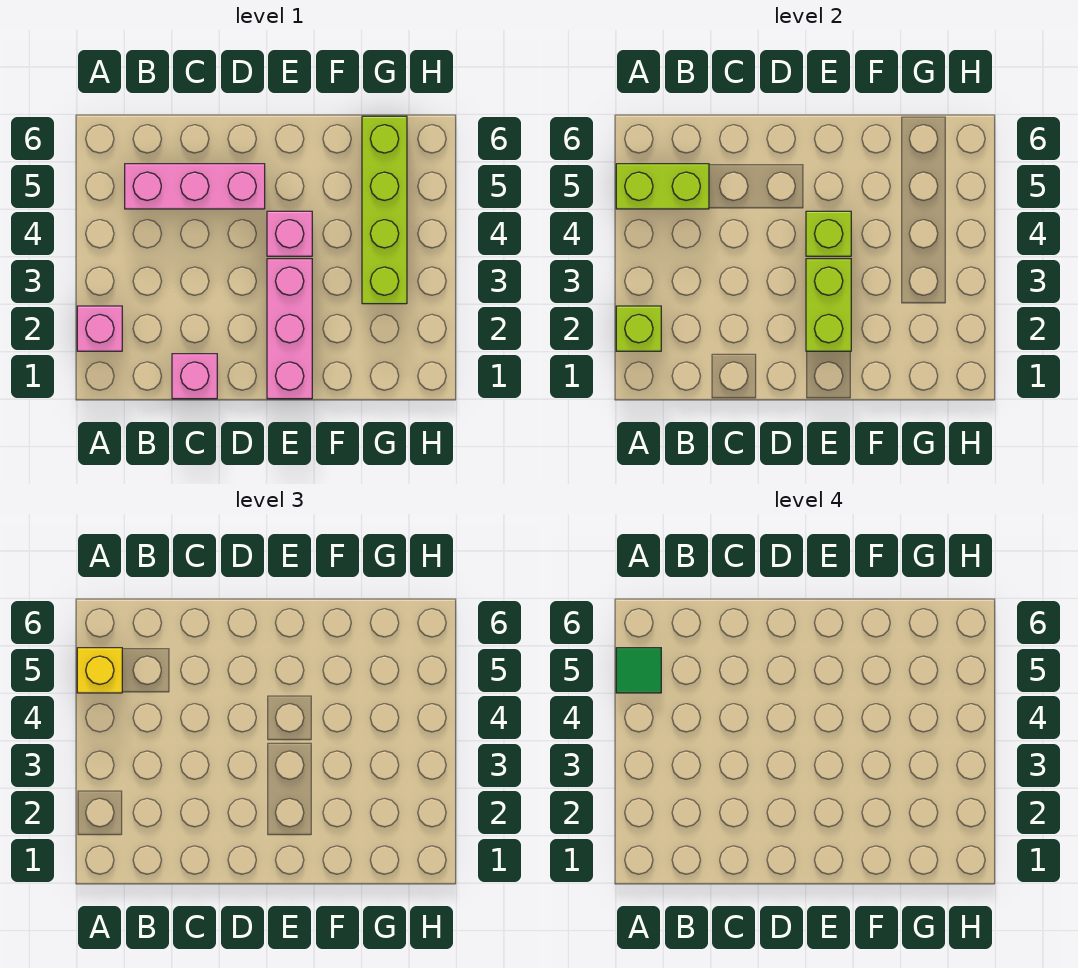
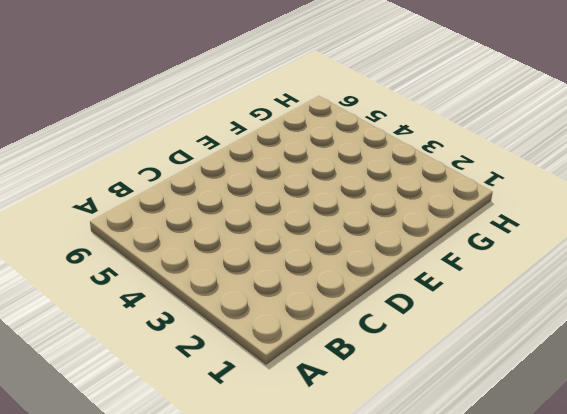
none -> pink 1x1 brick [77,306,122,351]
none -> pink 1x3 brick [125,164,265,209]
none -> pink 1x1 brick [172,354,217,399]

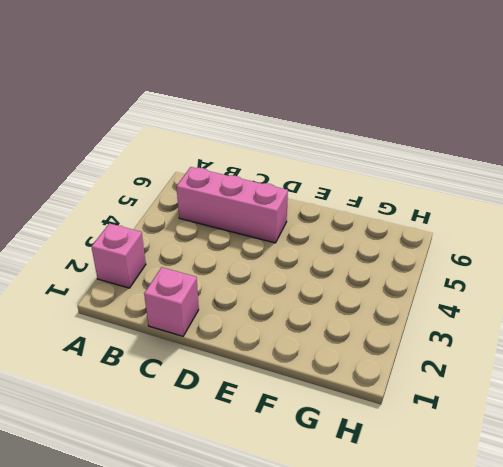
none -> pink 1x3 brick [267,259,312,399]
none -> pink 1x1 brick [267,211,312,256]
none -> lime 1x4 brick [362,116,407,304]

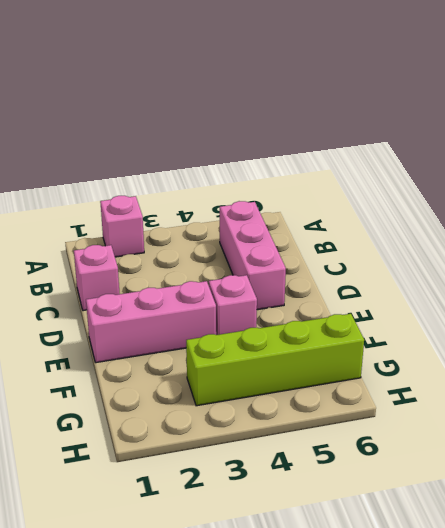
none -> lime 1x1 brick [616,306,661,351]
none -> lime 1x2 brick [616,164,709,209]
none -> lime 1x2 brick [806,259,851,351]

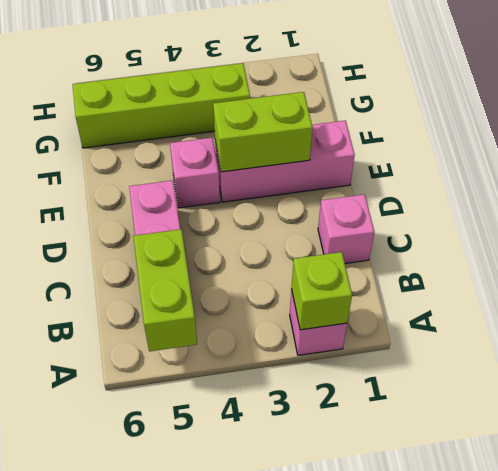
none -> lime 1x1 brick [806,211,851,256]
none -> yellow 1x1 brick [77,648,122,693]
none -> green 1x1 tile [616,648,661,693]

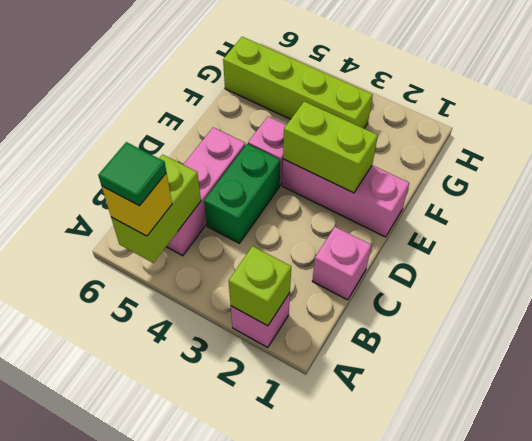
green 1x2 brick [204,144,280,243] -> none
none -> lime 1x1 brick [806,211,851,256]

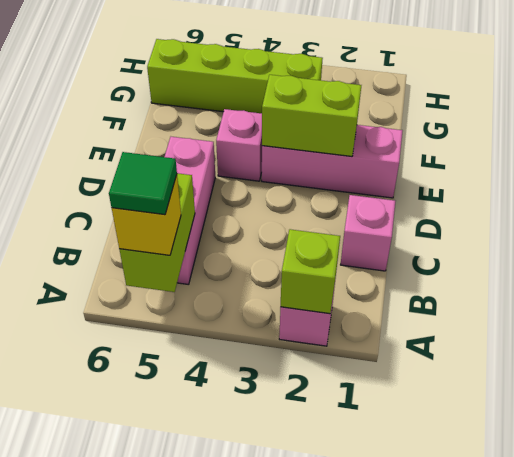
none -> lime 1x1 brick [806,211,851,256]

